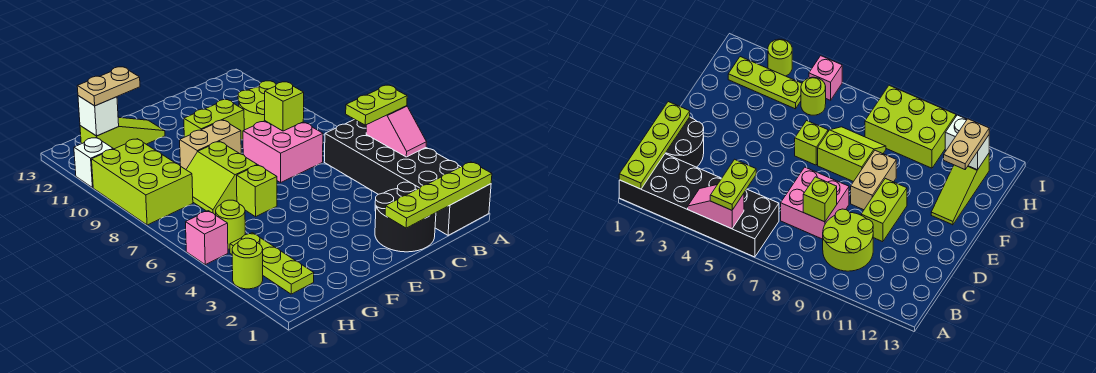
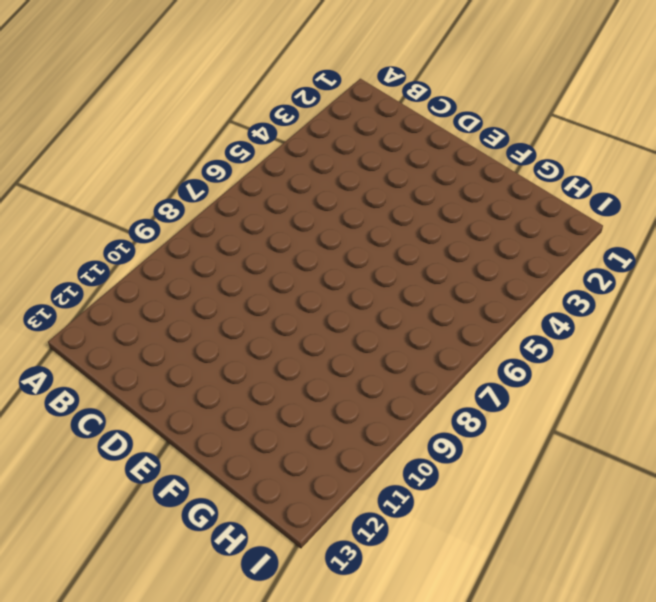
none -> black 2x6 brick [324,119,491,235]
none -> lime 2x2 round brick [238,81,276,130]
none -> black 2x2 round brick [375,182,436,252]

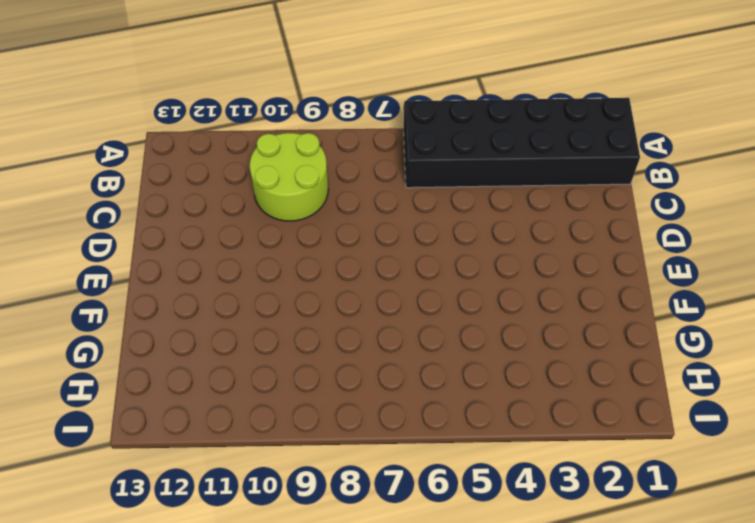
none -> black 2x2 round brick [375,182,436,252]
none -> pink 2x2 brick [243,121,323,183]
none -> lime 1x2 brick [184,100,244,140]

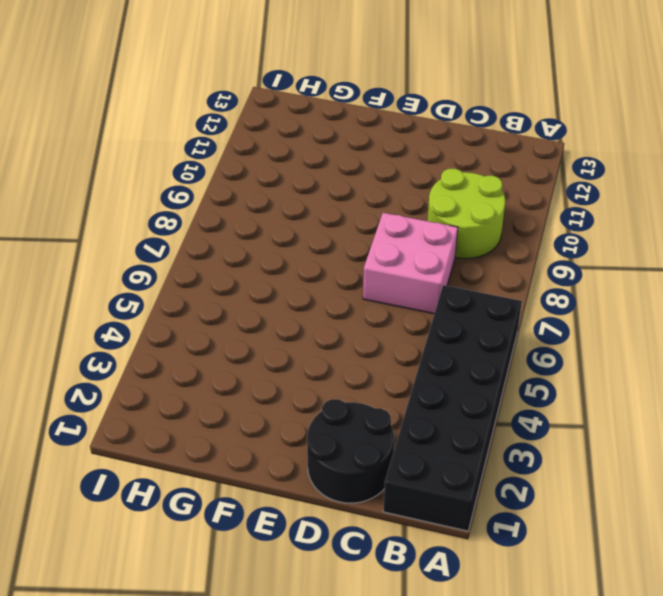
none -> lime 1x2 brick [184,100,244,140]
none -> tan 1x2 brick [180,120,241,169]
none -> lime 1x1 brick [237,165,277,217]

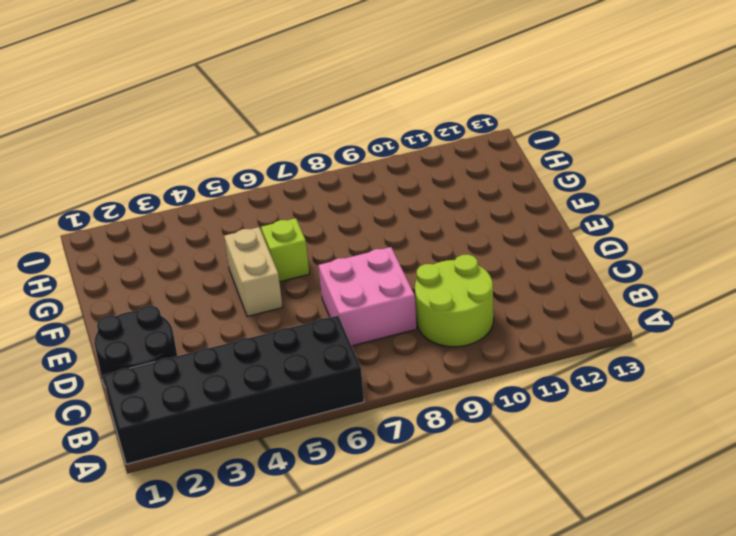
tan 1x2 brick [224,227,283,317] -> tan 1x2 brick moved to [180,120,241,169]
none -> lime 1x2 brick [184,100,244,140]
none -> lime 2x2 slope [186,141,257,214]
none -> lime 1x3 slope [80,117,165,149]

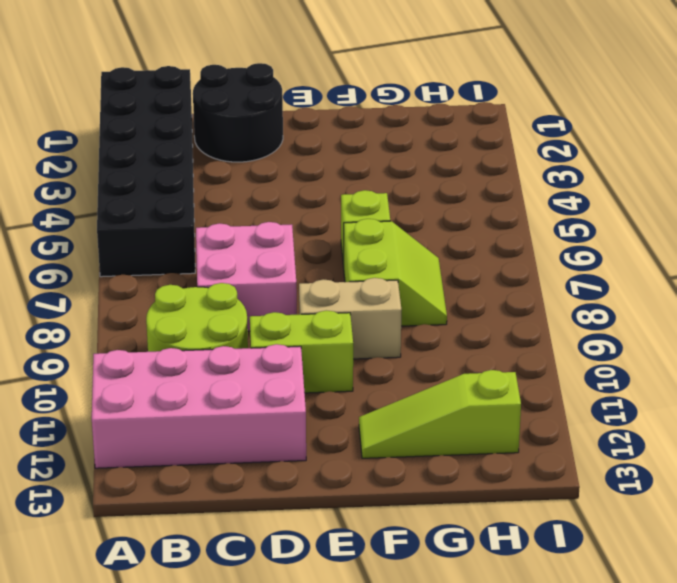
pink 2x4 brick [92,344,306,468] -> none
none -> lime 1x3 plate [230,233,314,294]
none -> lime 1x1 round brick [216,200,245,249]
none -> lime 2x3 brick [92,139,193,225]

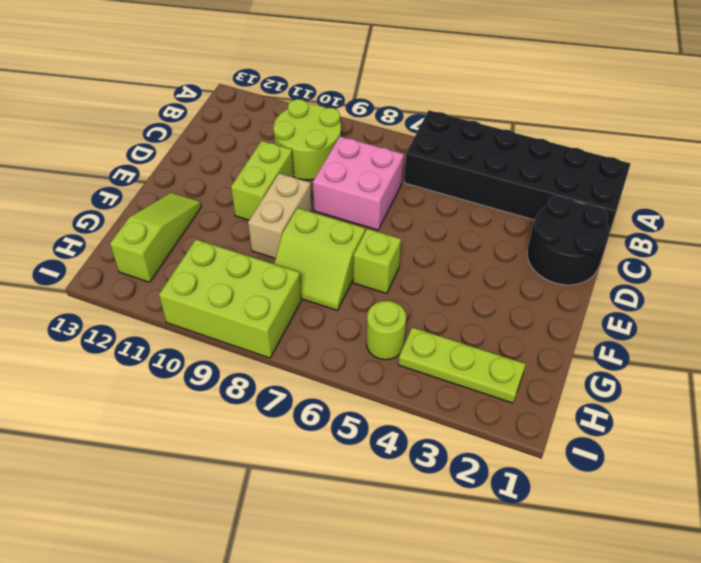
none -> lime 1x1 round brick [232,238,263,289]
none -> pink 1x1 brick [186,211,228,265]
none -> white 1x1 brick [74,137,113,188]

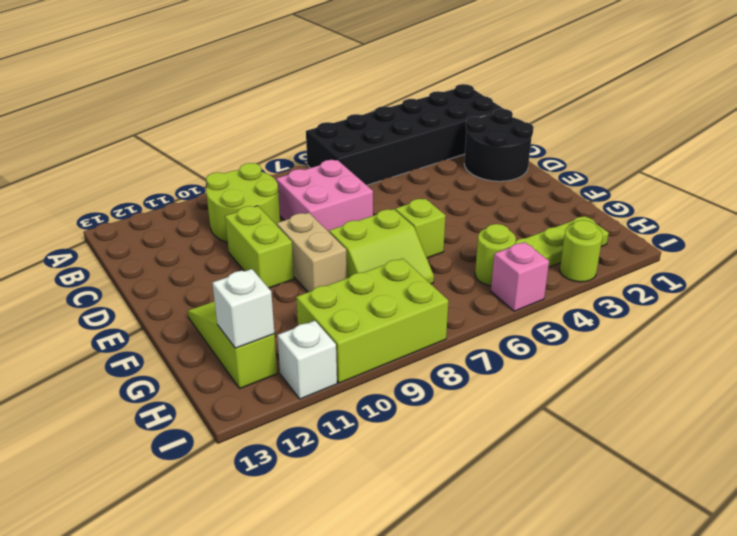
none -> lime 1x4 plate [385,162,492,228]
none -> pink 1x2 slope [366,106,426,157]
none -> lime 1x1 brick [265,82,304,131]

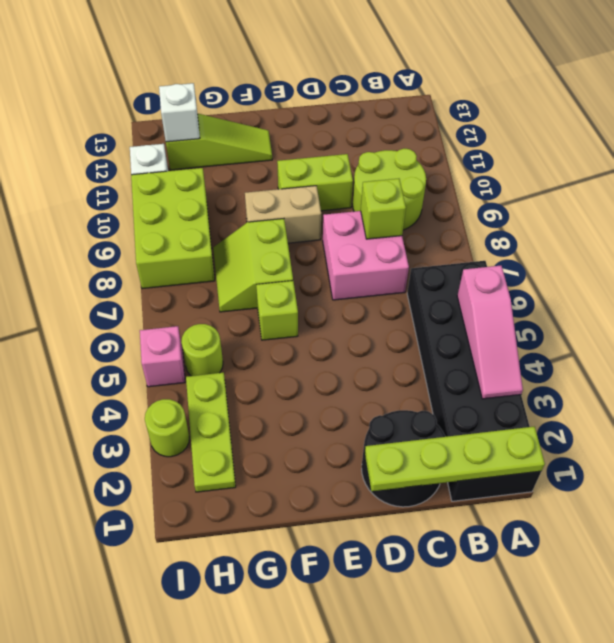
pink 1x3 slope [457,265,523,399] -> pink 1x2 slope [366,106,426,157]
none -> lime 1x2 plate [346,85,407,125]
none -> tan 1x2 plate [77,67,140,106]

